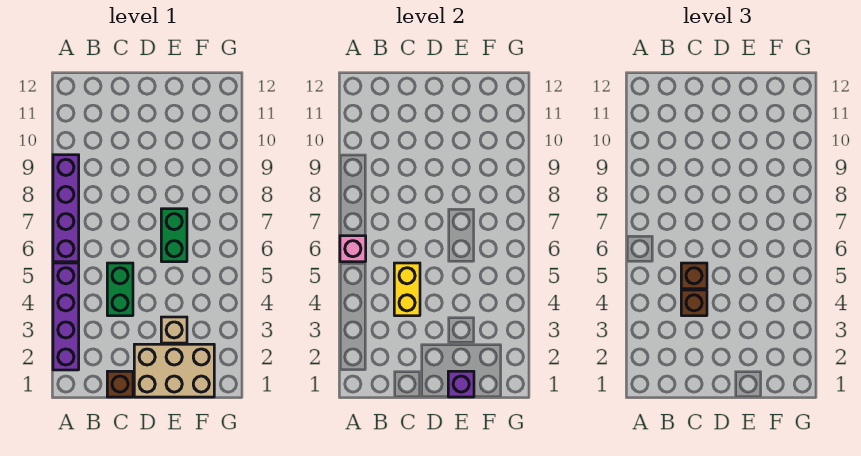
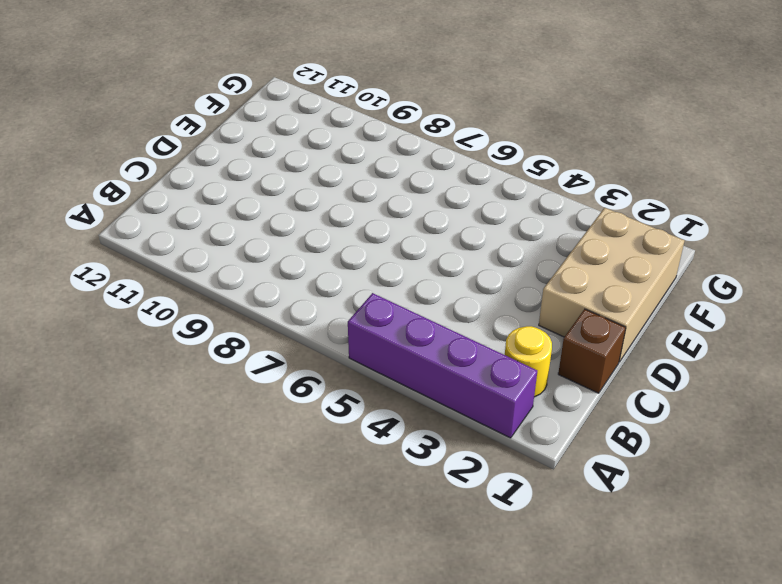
yellow 1x1 round brick [505,326,552,397] -> none
none -> purple 1x4 brick [53,155,79,262]
none -> green 1x2 brick [107,263,133,316]
none -> tan 1x1 brick [161,317,187,343]

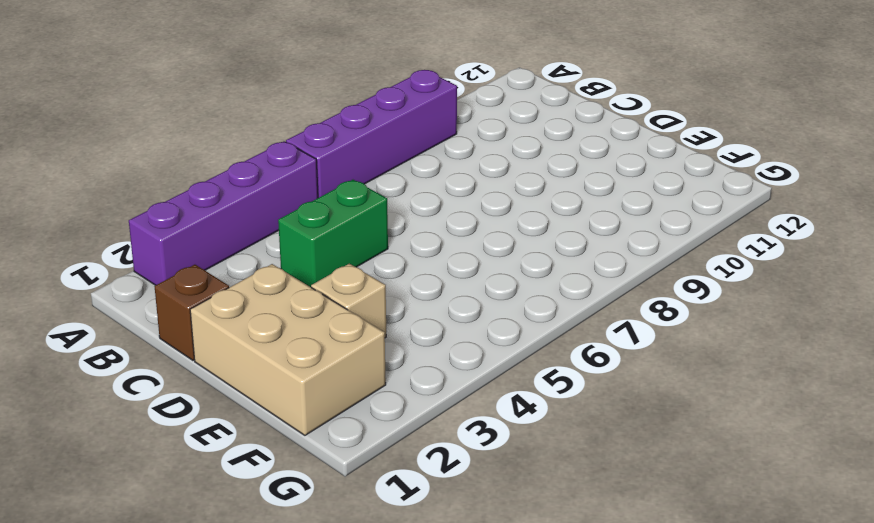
none -> green 1x2 brick [161,209,187,262]
none -> pink 1x1 brick [340,236,366,262]
none -> yellow 1x2 brick [394,263,420,316]

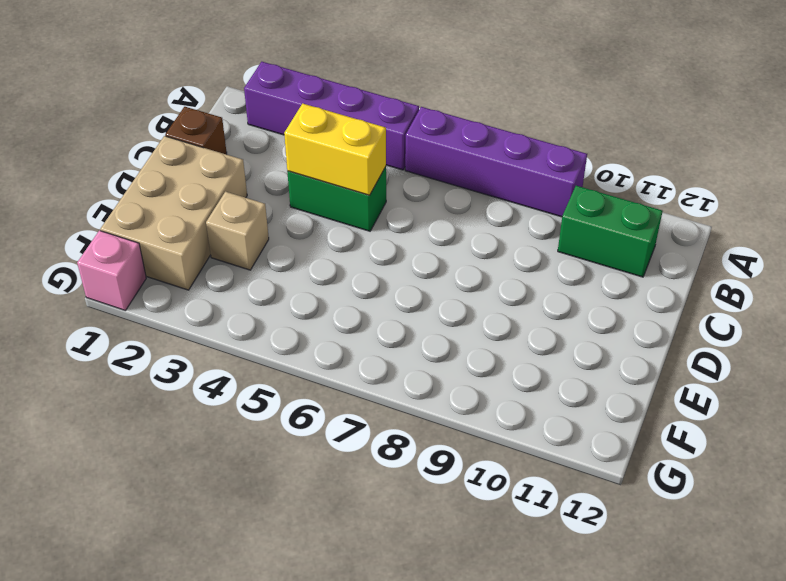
green 1x2 brick [558,186,662,277] -> green 1x2 brick moved to [161,209,187,262]
pink 1x1 brick [77,230,146,310] -> pink 1x1 brick moved to [340,236,366,262]
none -> purple 1x1 brick [448,371,474,397]
none -> brown 1x1 brick [681,290,707,316]
none -> brown 1x1 brick [681,263,707,289]

